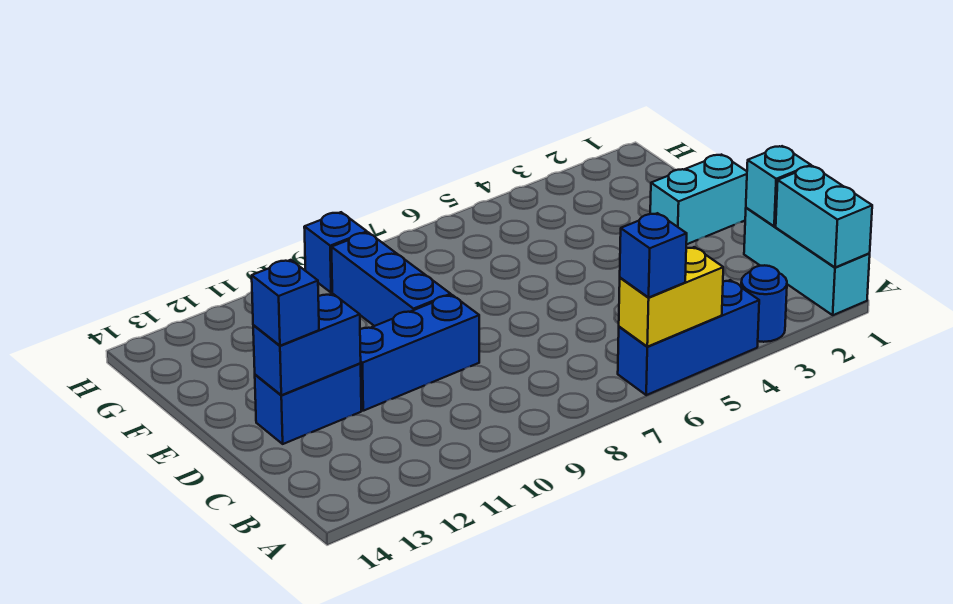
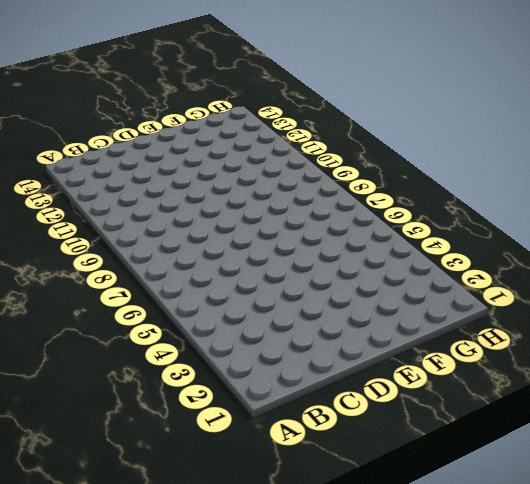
none -> cyan 1x3 brick [744,208,870,315]
none -> blue 1x1 round brick [741,265,787,342]
none -> blue 1x3 brick [618,280,759,395]

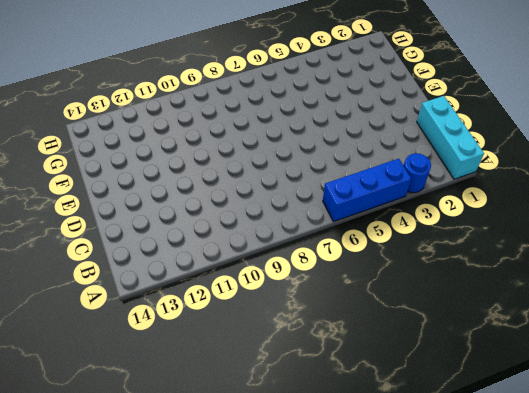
none -> blue 1x3 brick [360,295,479,411]
none -> blue 1x2 brick [255,364,361,444]
none -> cyan 1x2 brick [650,155,747,245]

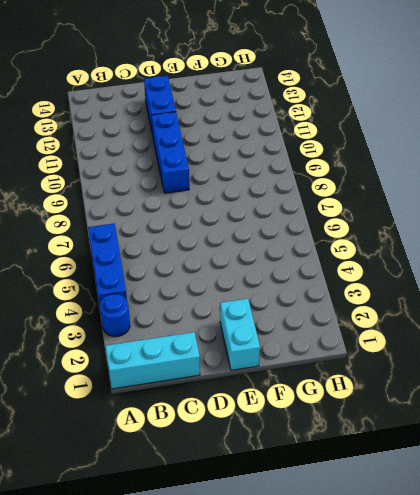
none -> blue 1x3 brick [332,232,451,326]
none -> blue 1x1 brick [304,212,367,293]
none -> cyan 1x2 brick [776,166,872,268]

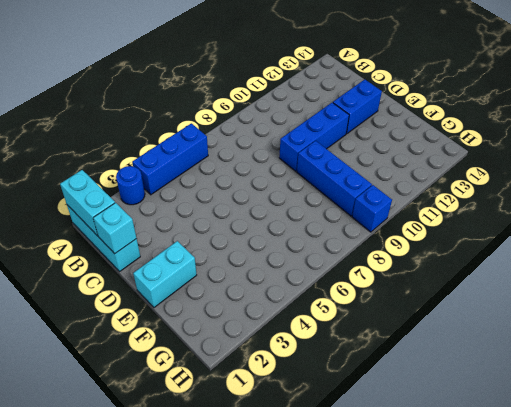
none -> yellow 1x2 brick [619,247,723,347]
none -> blue 1x2 brick [253,294,361,395]
none -> blue 1x1 brick [620,213,687,297]

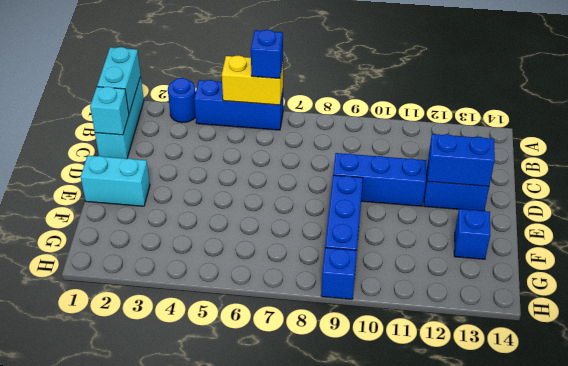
blue 1x1 brick [454,209,490,259] -> blue 1x1 brick moved to [252,260,319,346]

